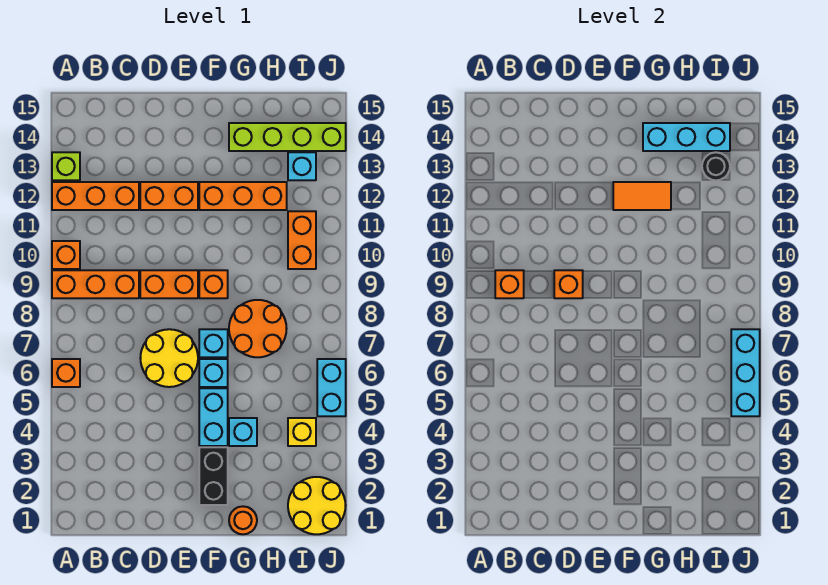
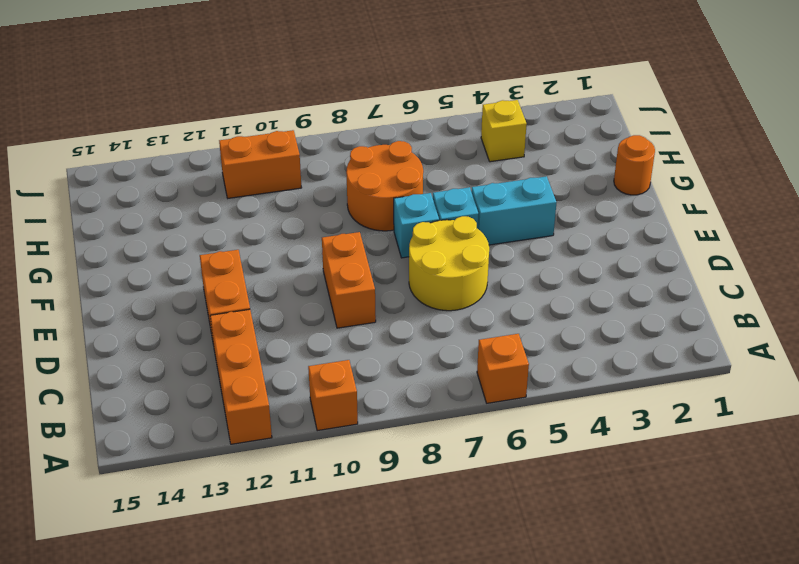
none -> orange 1x3 brick [52,270,139,298]
none -> lime 1x1 brick [52,152,80,180]
none -> black 1x2 brick [199,447,228,505]

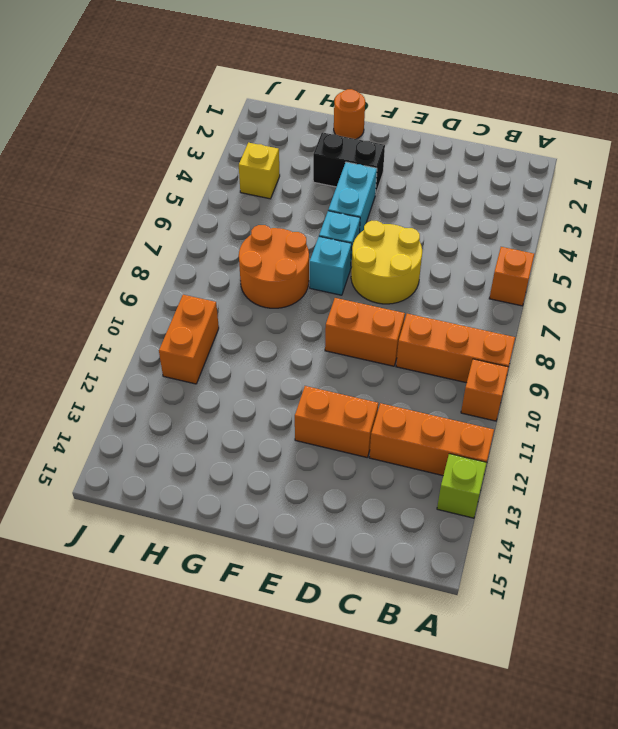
black 1x2 brick [313,132,385,195] -> black 1x2 brick turned to [199,447,228,505]
none -> orange 1x1 brick [199,270,228,298]
none -> orange 1x3 brick [199,182,287,210]
none -> cyan 1x1 brick [229,418,257,446]

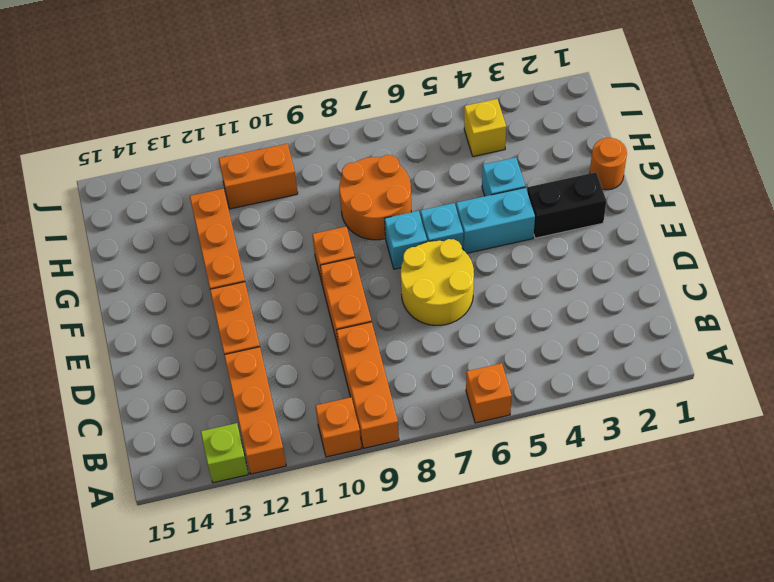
none -> lime 1x4 brick [229,123,346,151]
none -> yellow 2x2 round brick [288,477,346,534]
none -> cyan 1x1 brick [288,152,316,180]

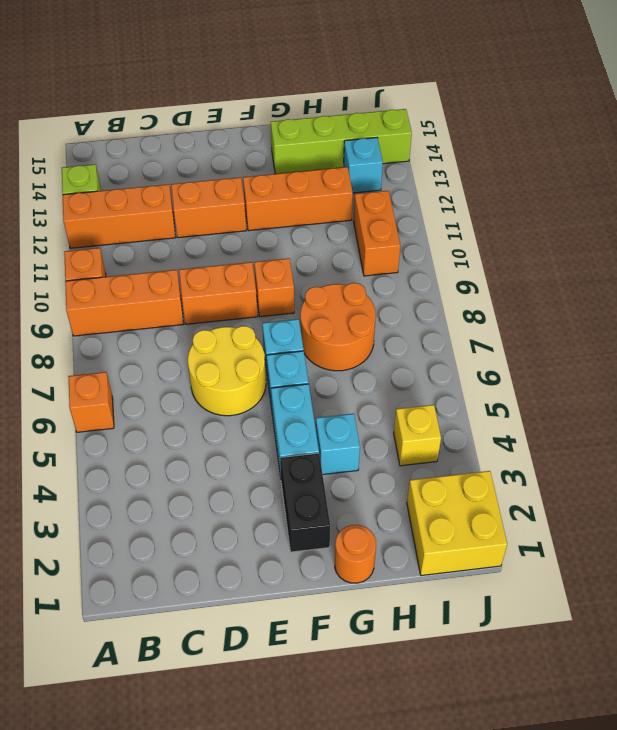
yellow 2x2 brick [407,471,507,576] -> yellow 2x2 round brick [288,477,346,534]
none -> cyan 1x2 brick [317,359,346,416]
none -> orange 1x1 brick [495,270,524,298]
none -> orange 1x1 brick [554,270,583,298]

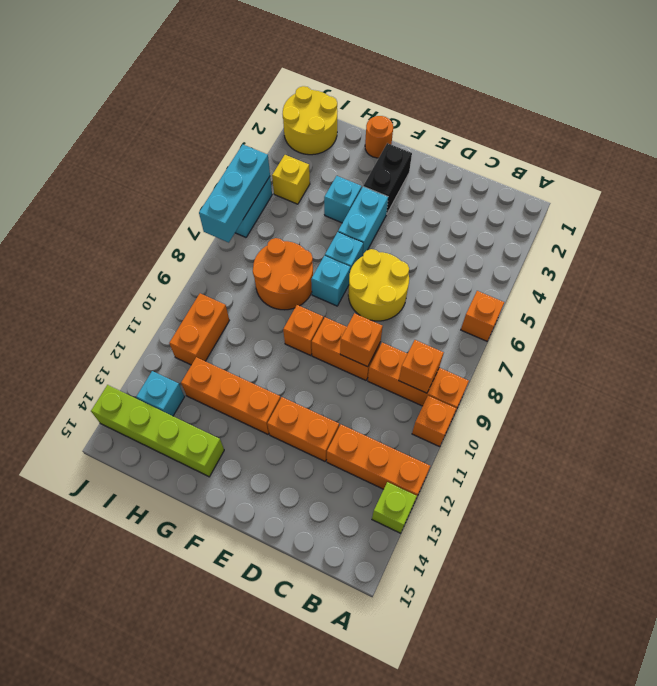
none -> orange 1x2 tile [613,182,671,210]
none -> cyan 1x3 brick [643,123,730,151]
none -> black 1x1 round brick [702,152,730,180]

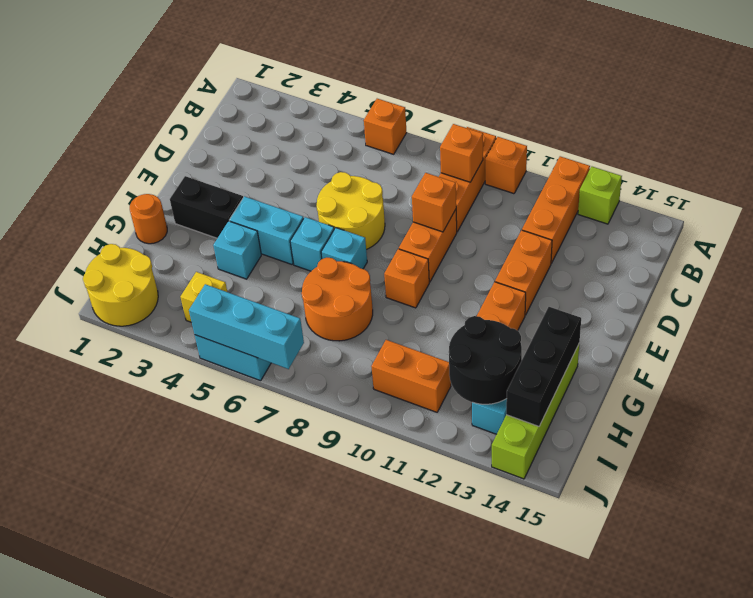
black 1x3 brick [506,307,581,426] -> cyan 1x3 brick [643,123,730,151]
black 2x2 round brick [449,316,522,404] -> black 1x1 round brick [702,152,730,180]
none -> orange 1x2 tile [613,182,671,210]

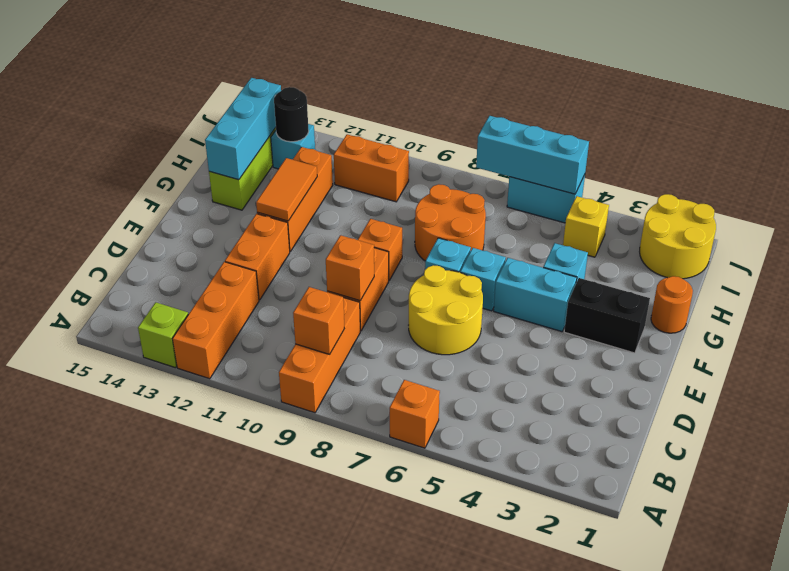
none -> orange 1x1 brick [52,241,80,269]

